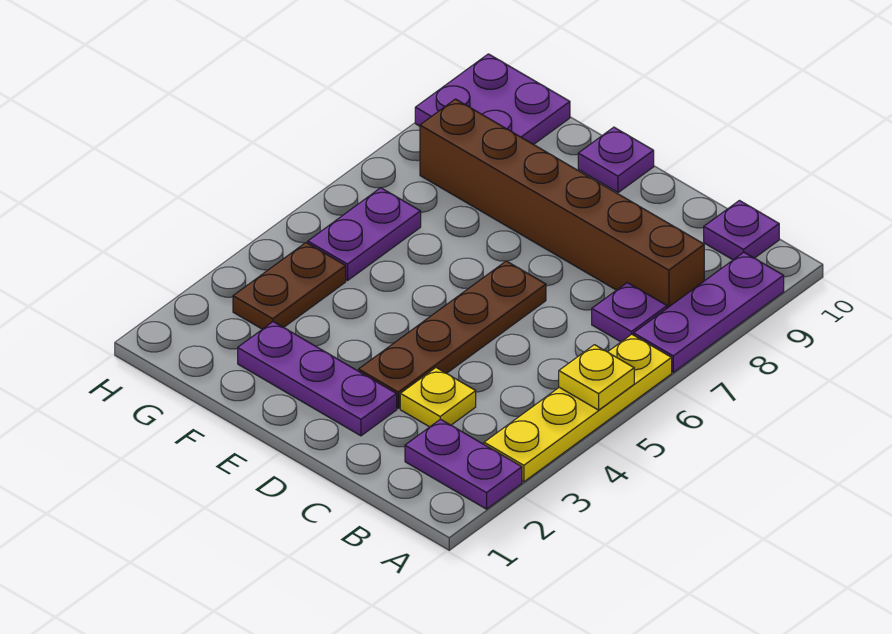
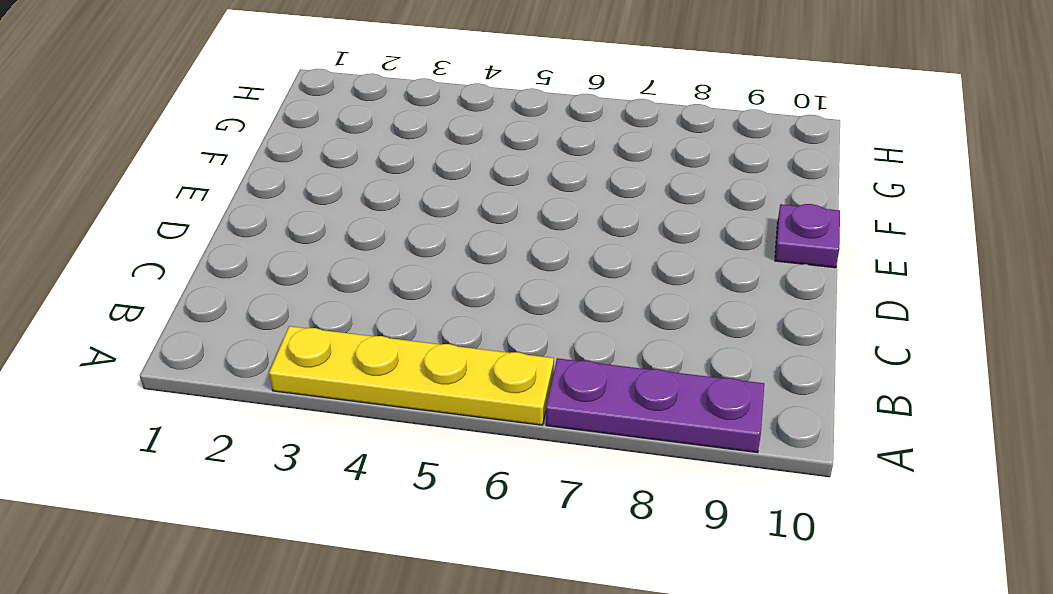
none -> purple 1x2 plate [405,419,522,509]
none -> purple 1x1 plate [592,283,667,342]
none -> brown 1x6 brick [420,99,704,308]

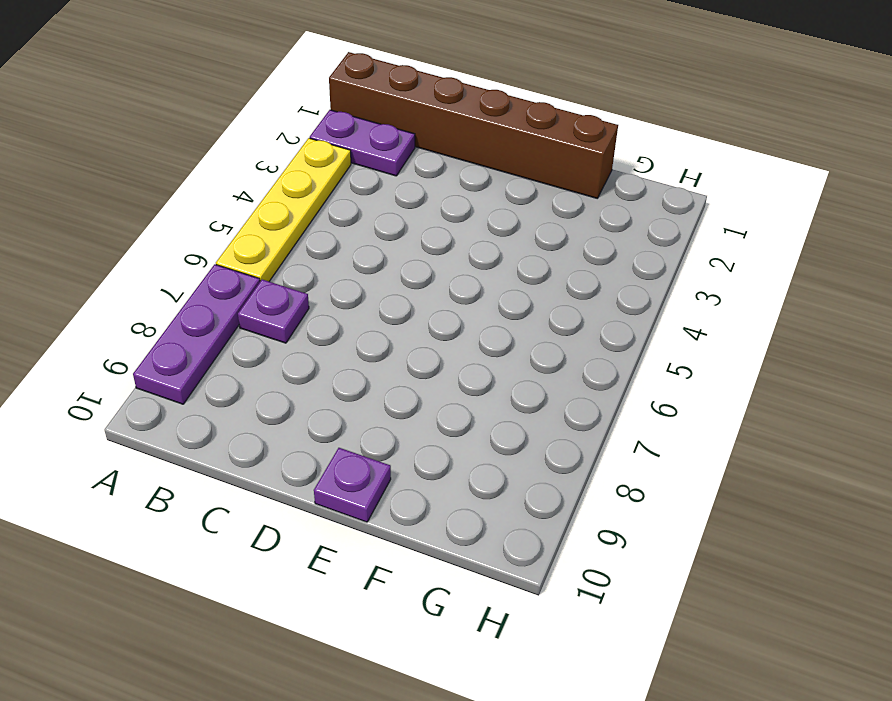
brown 1x6 brick [329,52,618,198] -> brown 1x6 brick moved to [420,99,704,308]
none -> purple 1x1 plate [704,201,779,260]
none -> yellow 1x1 plate [400,368,476,427]
none -> purple 1x3 plate [238,322,397,436]

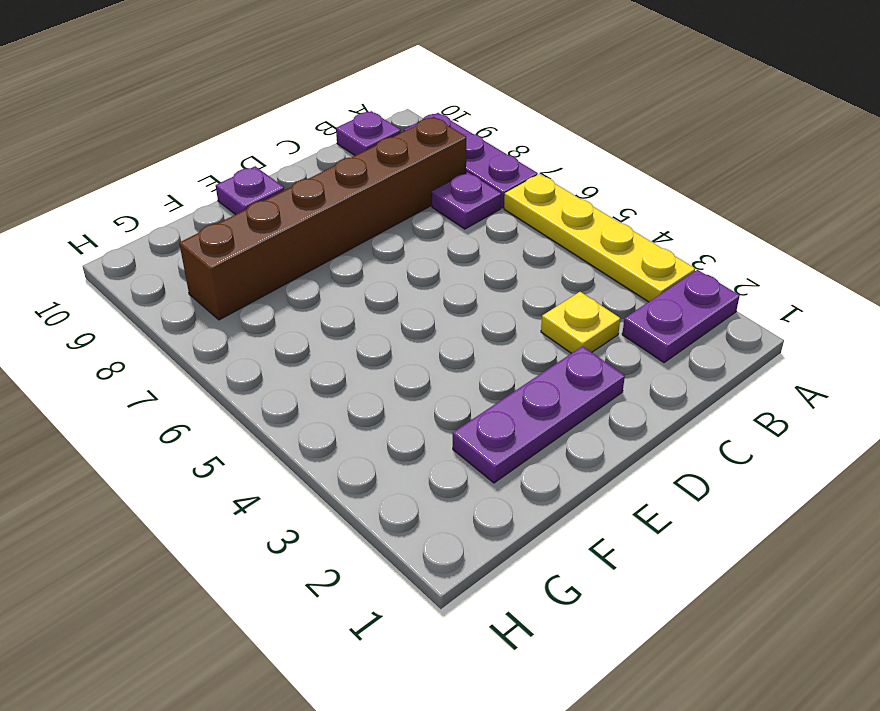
none -> brown 1x4 plate [359,261,546,408]
none -> brown 1x2 plate [233,243,346,329]
none -> purple 1x2 plate [308,188,421,280]

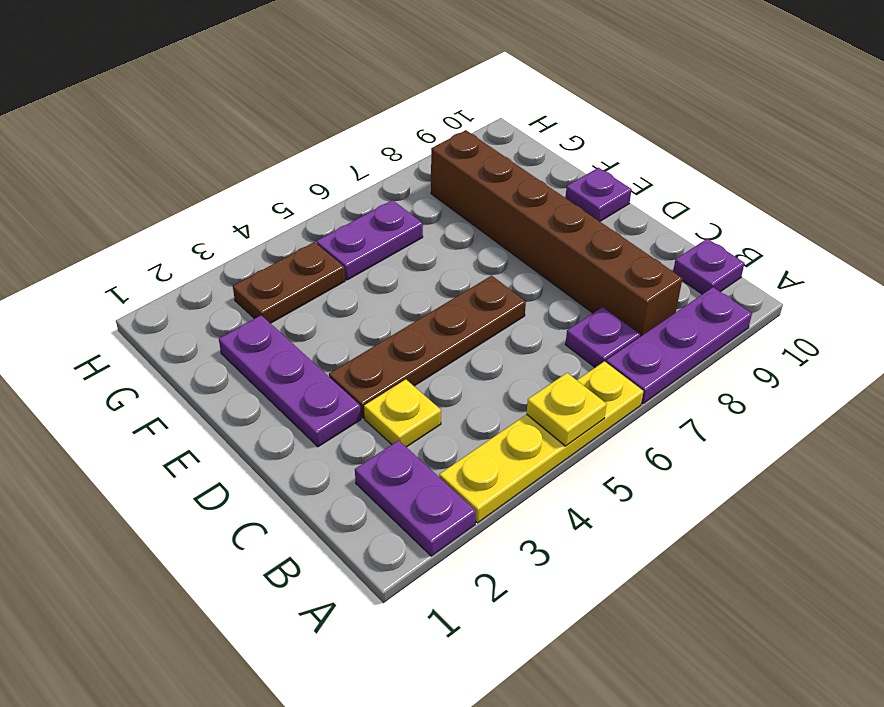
none -> purple 2x2 plate [415,54,570,145]

